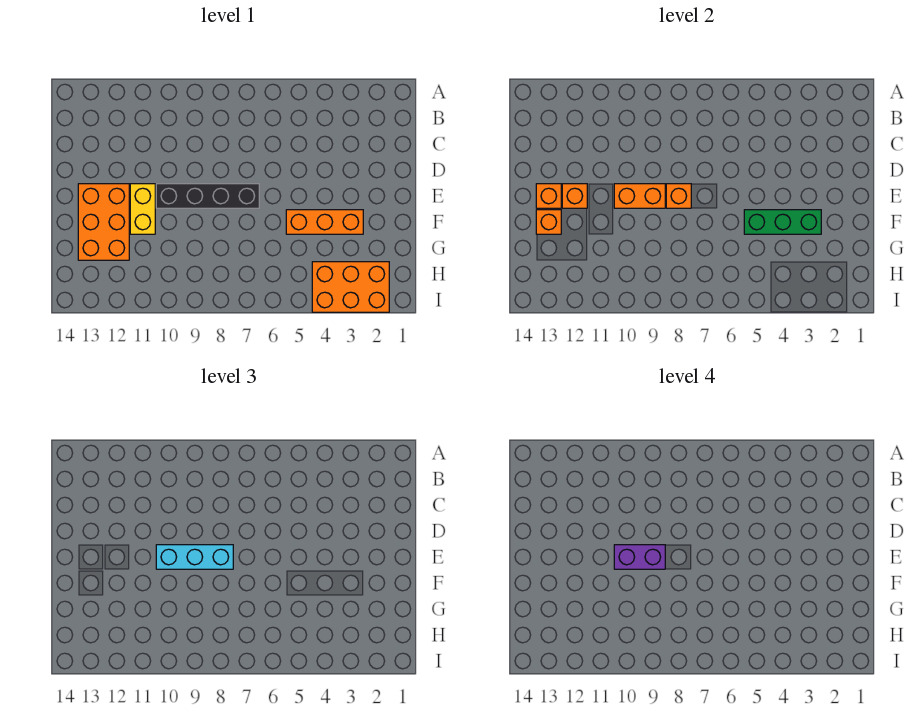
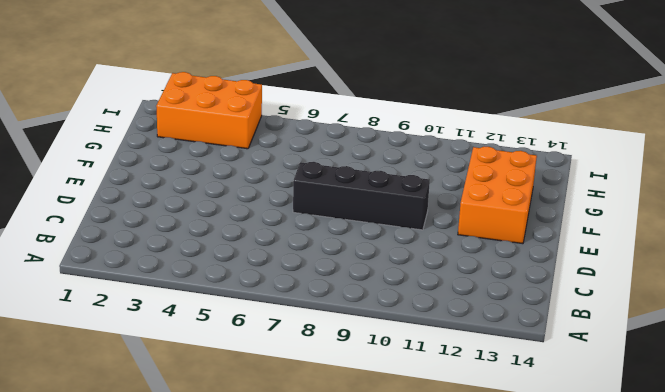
none -> yellow 1x2 brick [130,184,155,234]
none -> orange 1x3 brick [286,210,363,234]
none -> orange 1x1 brick [666,184,691,208]

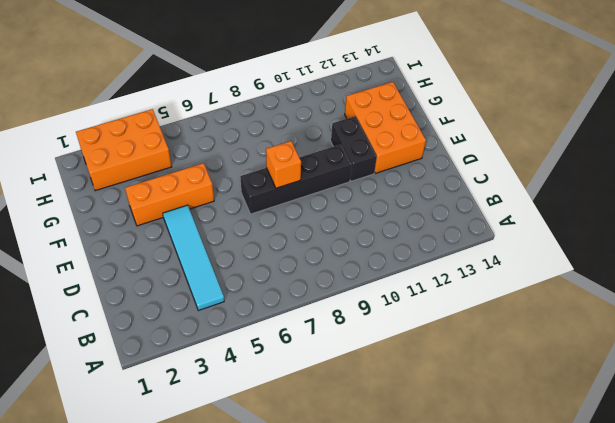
cyan 1x4 tile [163,205,224,311] -> none
black 1x2 brick [331,116,377,181] -> yellow 1x2 brick [130,184,155,234]
none -> orange 1x2 brick [614,184,665,208]
none -> orange 1x1 brick [562,184,587,208]
none -> orange 1x1 brick [536,184,561,208]

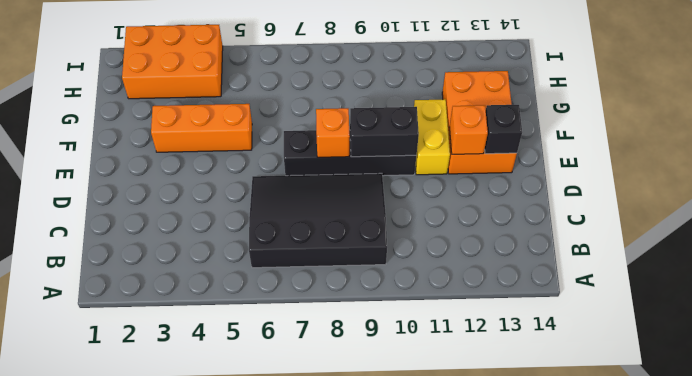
black 3x4 slope [249,173,387,268] -> none
black 1x2 brick [350,107,419,157] -> orange 1x2 brick [614,184,665,208]
black 1x1 brick [485,105,522,154] -> orange 1x1 brick [536,184,561,208]
none -> green 1x3 brick [744,210,821,234]
none -> orange 1x1 brick [536,210,561,234]
none -> cyan 1x3 brick [156,545,233,569]

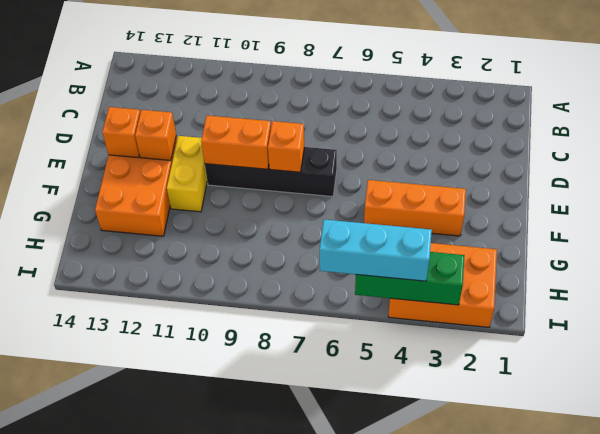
green 1x3 brick [355,252,465,305] -> green 1x3 brick moved to [744,210,821,234]
cyan 1x3 brick [320,220,432,281] -> cyan 1x3 brick moved to [156,545,233,569]
none -> orange 1x1 brick [536,210,561,234]
none -> purple 1x2 brick [614,545,665,569]

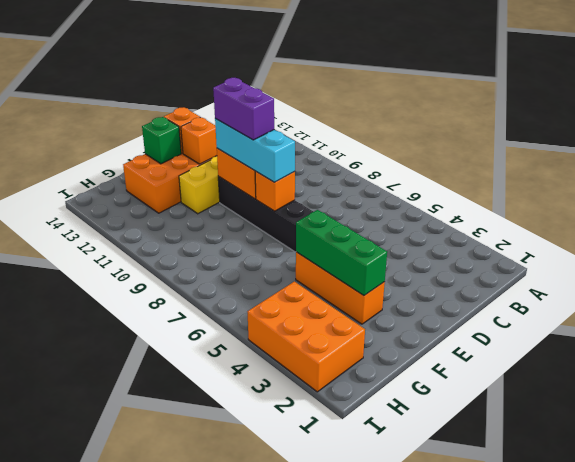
green 1x1 brick [142,117,181,164] -> orange 1x1 brick [536,210,561,234]

